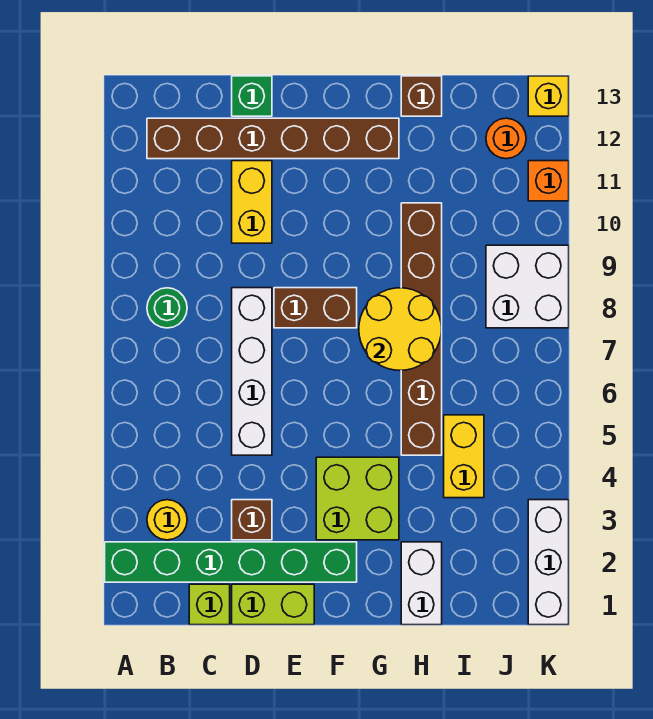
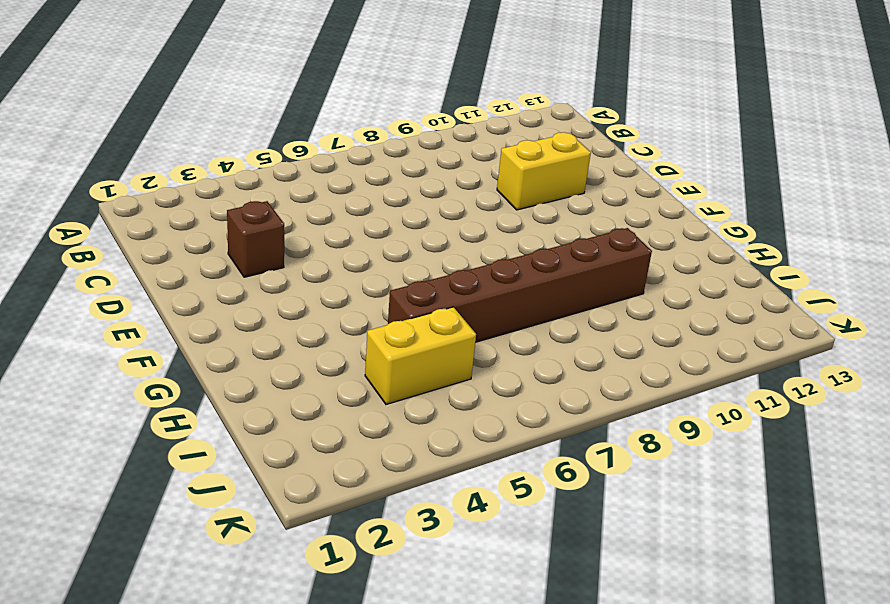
none -> green 1x6 brick [105,542,357,582]
none -> yellow 1x1 round brick [147,500,187,540]
none -> green 1x1 round brick [147,288,187,328]

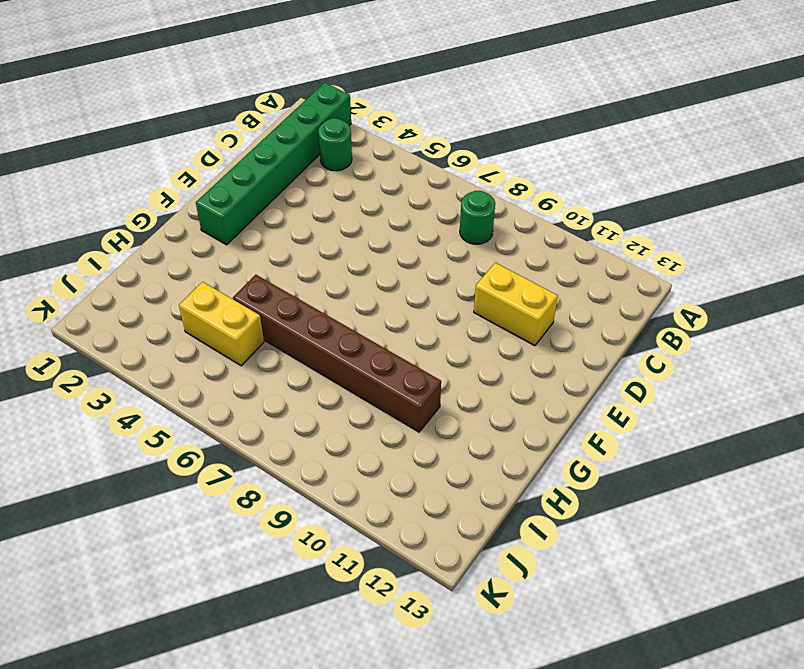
green 1x1 round brick [318,118,352,171] -> yellow 1x1 round brick [147,500,187,540]
none -> brown 1x6 brick [147,118,399,159]
none -> lime 1x1 brick [189,584,230,625]
none -> lime 1x2 brick [232,584,314,625]

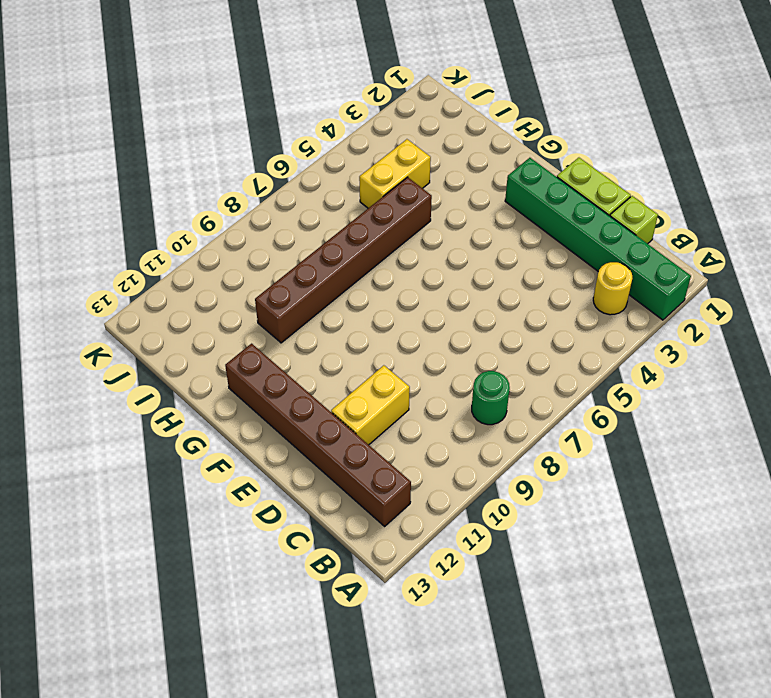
none -> brown 1x1 brick [232,500,272,540]
none -> white 1x4 brick [232,288,272,455]
none -> green 1x1 brick [232,76,272,116]

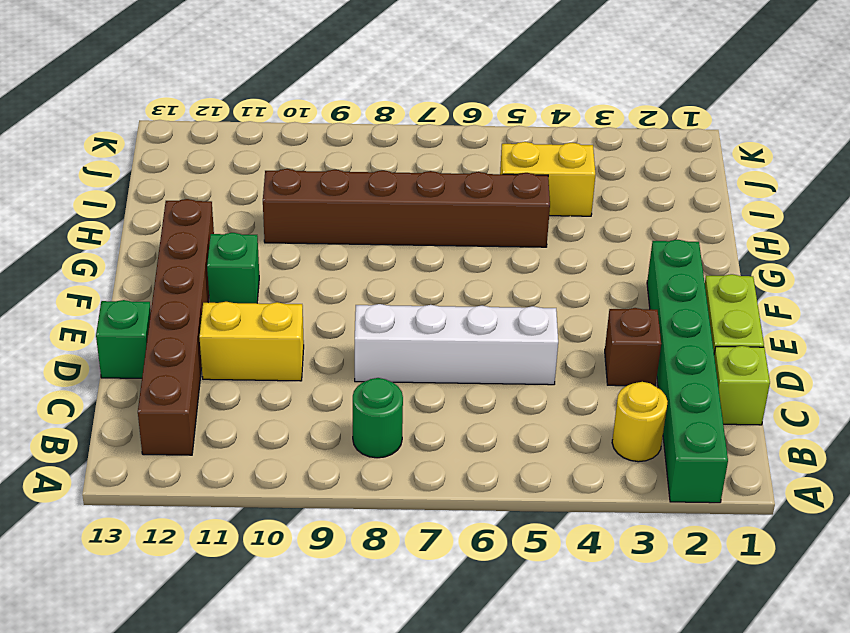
green 1x1 brick [207,233,259,303] -> none
none -> brown 1x2 brick [274,288,357,328]
none -> lime 2x2 brick [316,457,399,540]
none -> white 1x2 brick [401,542,442,625]

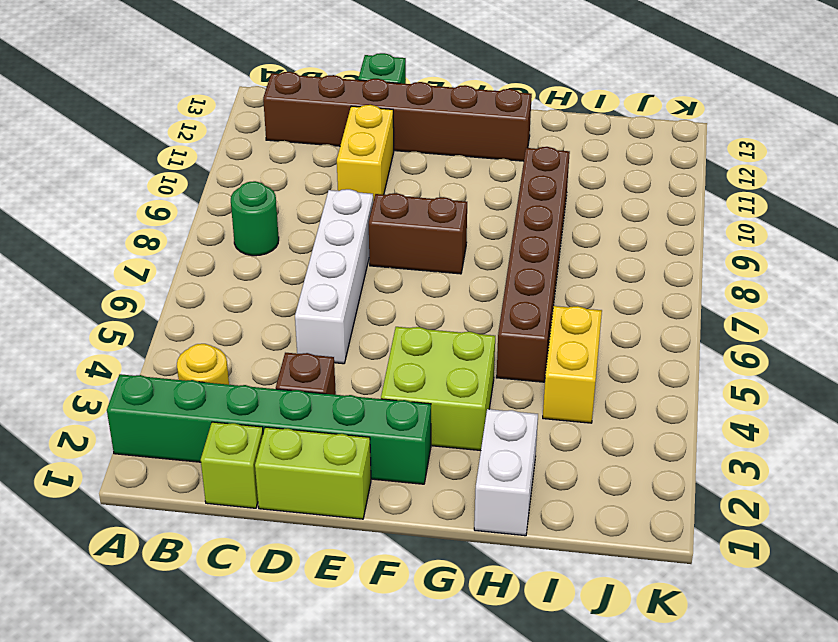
none -> brown 1x1 brick [401,76,442,116]
none -> white 2x2 brick [486,245,569,328]
none -> orange 1x1 round brick [486,118,526,159]

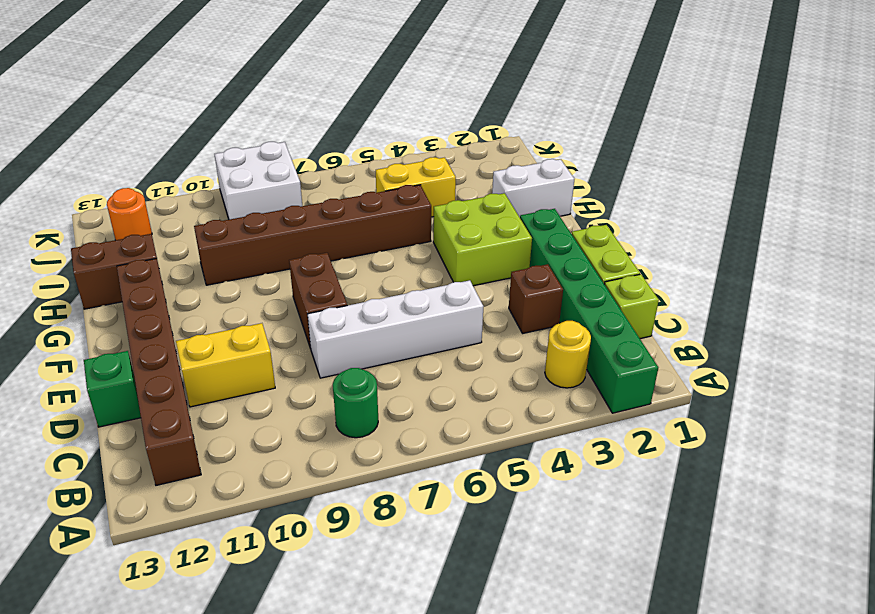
brown 1x2 brick [71,234,161,309] -> brown 1x1 brick [401,76,442,116]
none -> white 1x3 brick [528,500,569,625]
none -> orange 1x1 brick [528,161,569,201]
none -> yellow 1x1 brick [528,76,569,116]

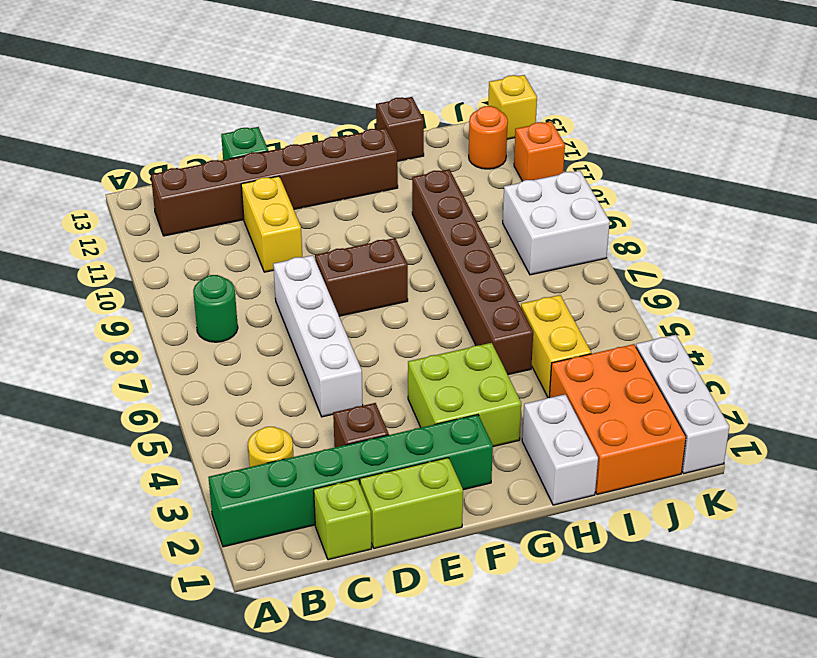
orange 2x3 brick [549,344,686,495] -> none
none -> yellow 2x2 round brick [359,288,442,370]

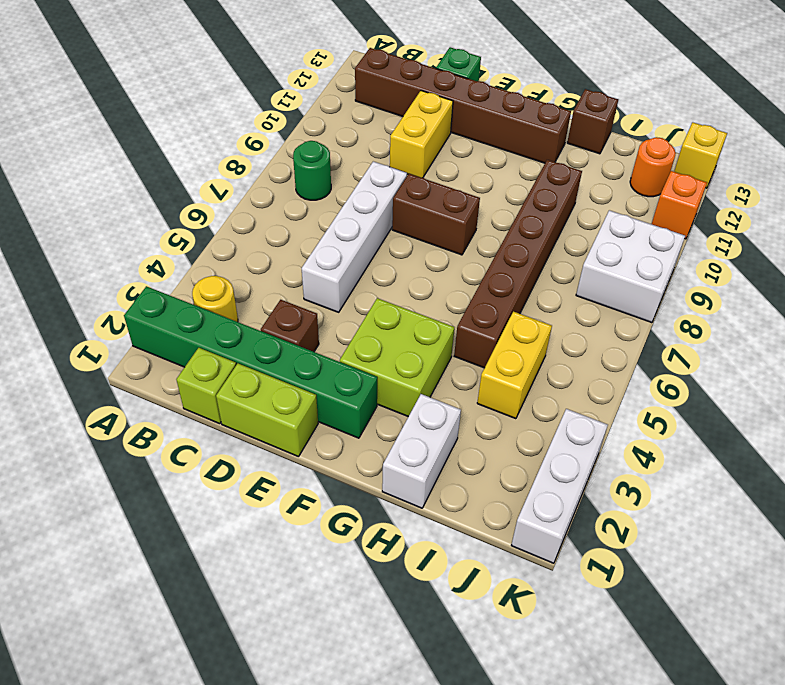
none -> yellow 2x2 round brick [359,288,442,370]

